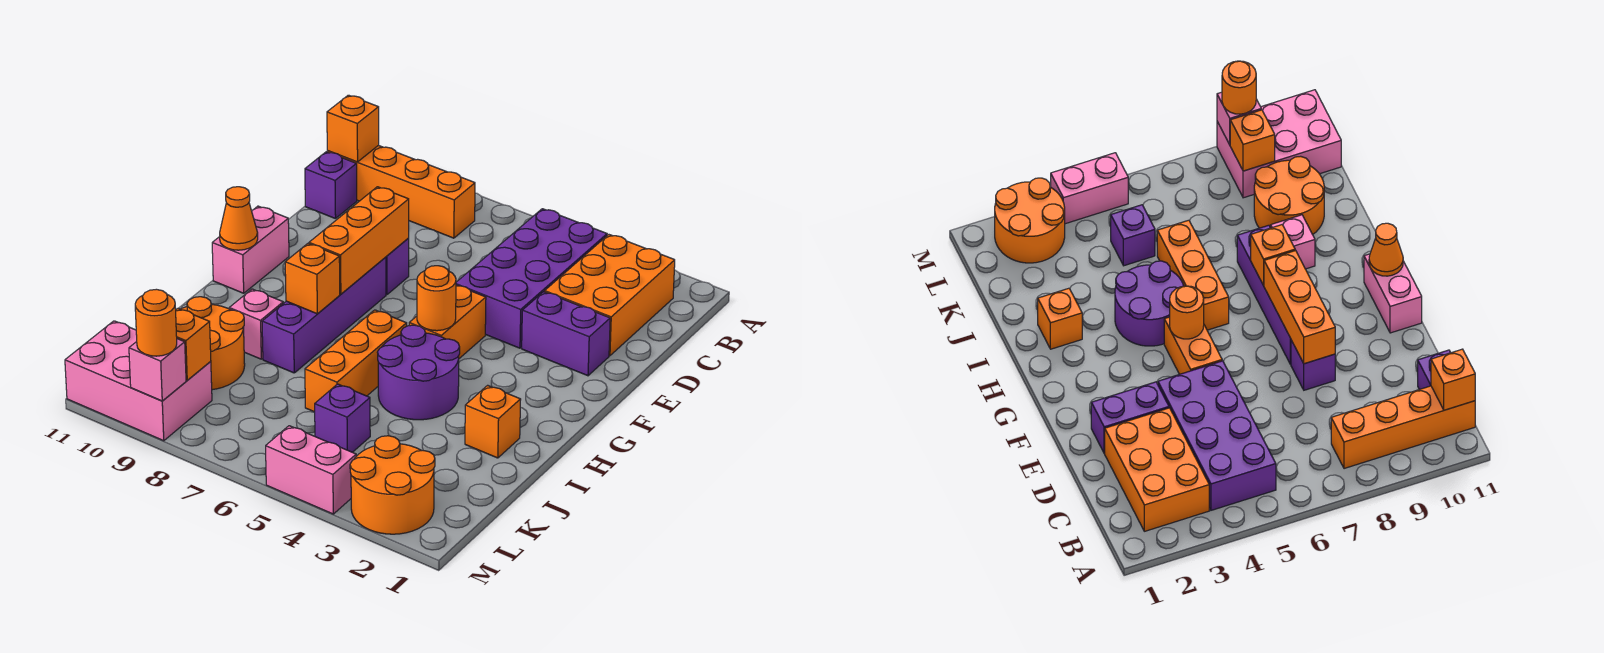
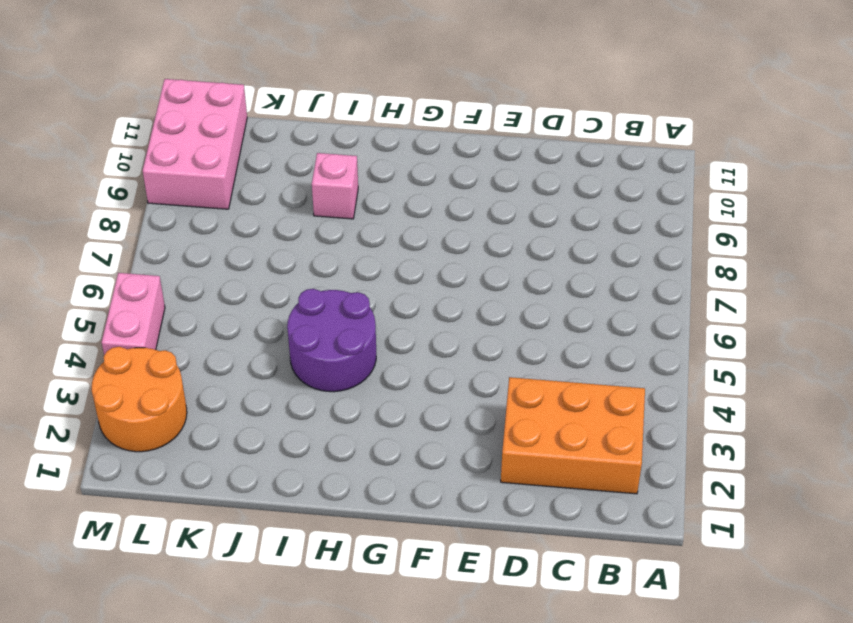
none -> purple 2x4 brick [456,209,607,348]
none -> orange 1x4 brick [327,145,475,238]
none -> purple 1x1 brick [305,152,357,219]

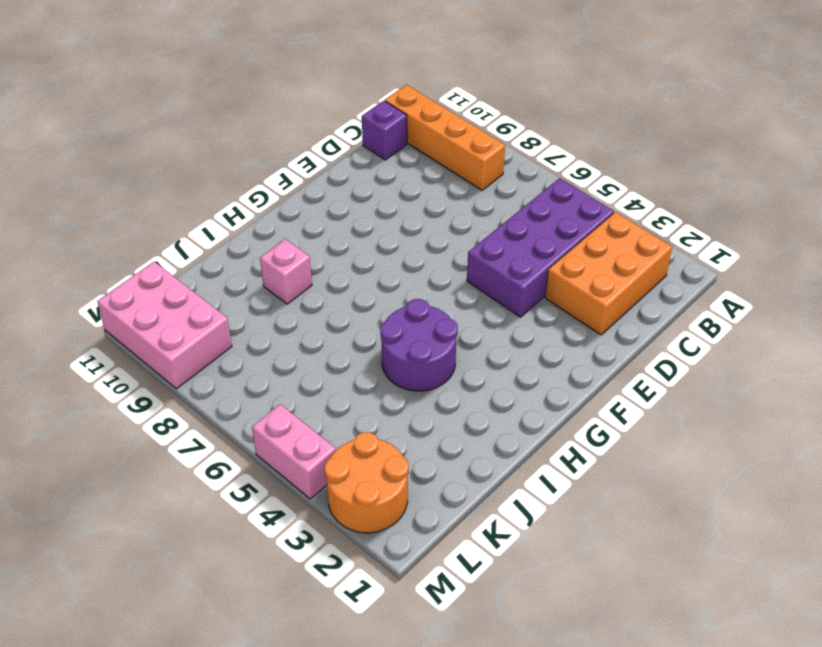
none -> purple 1x2 brick [522,292,610,376]
none -> purple 1x1 brick [386,238,409,295]
none -> orange 1x2 brick [409,285,486,358]

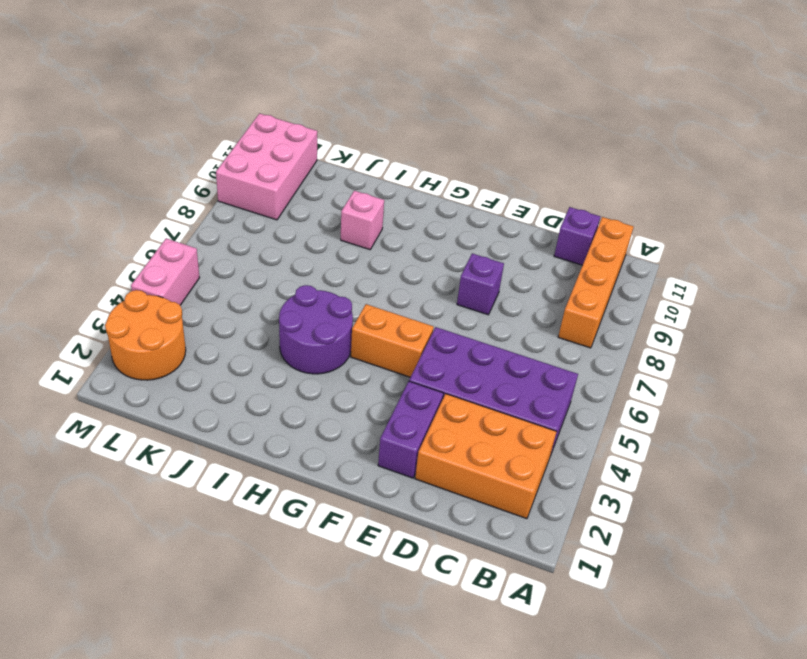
none -> purple 1x4 brick [262,257,386,373]
none -> pink 1x2 brick [212,206,289,293]
none -> orange 1x3 brick [305,310,407,412]

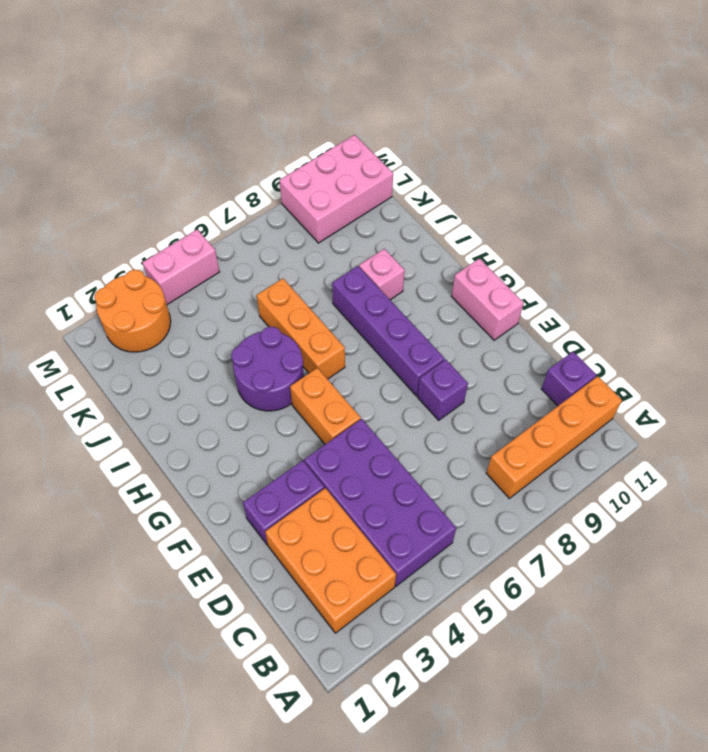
none -> orange 1x1 brick [465,385,521,458]
none -> orange 2x2 round brick [181,297,245,390]
none -> purple 1x1 brick [315,384,370,452]

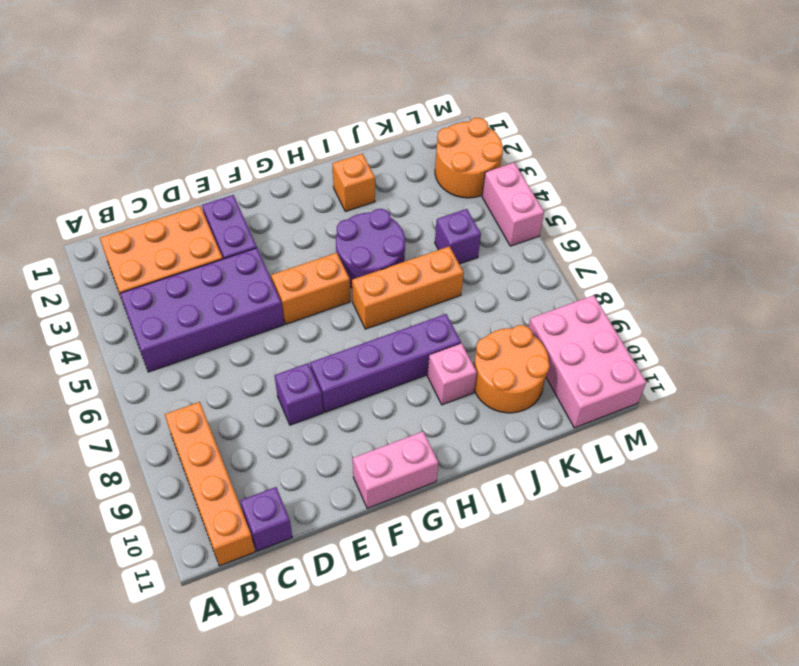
none -> orange 1x1 brick [327,95,379,162]
none -> orange 1x3 brick [309,187,409,294]
none -> orange 1x1 round brick [417,266,456,331]

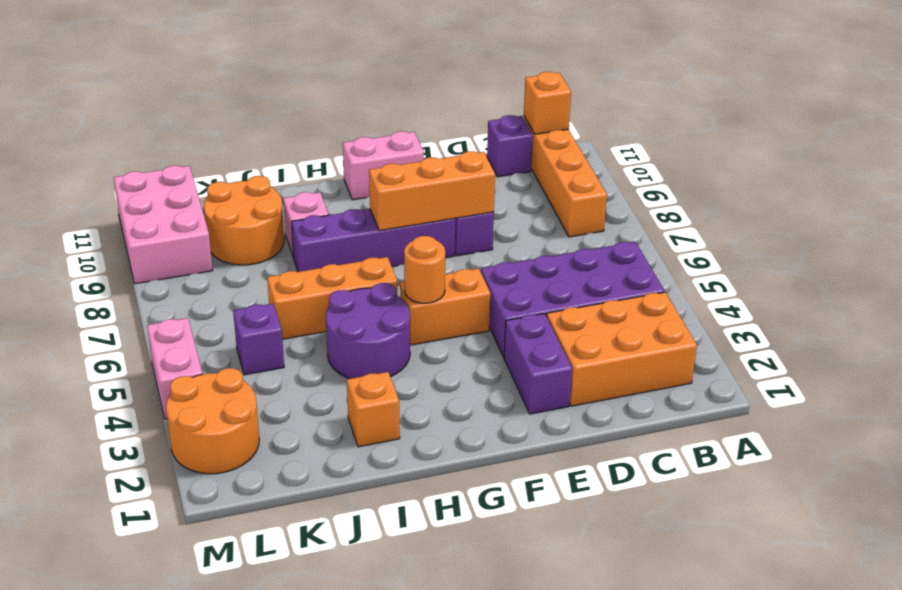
none -> orange 1x1 cone [220,187,258,250]
none -> orange 1x1 brick [285,244,340,314]
none -> orange 1x1 brick [176,309,211,380]

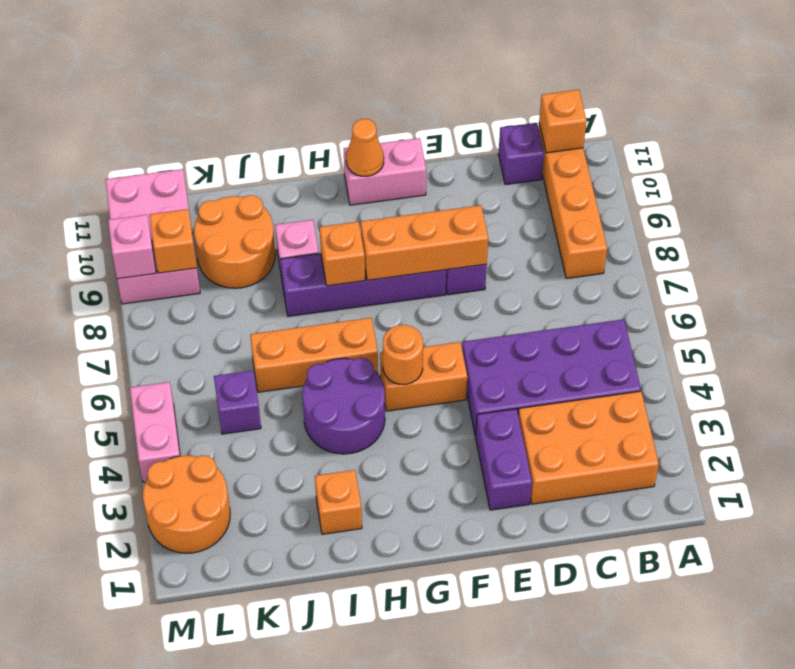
none -> orange 1x1 round brick [135,289,177,356]

